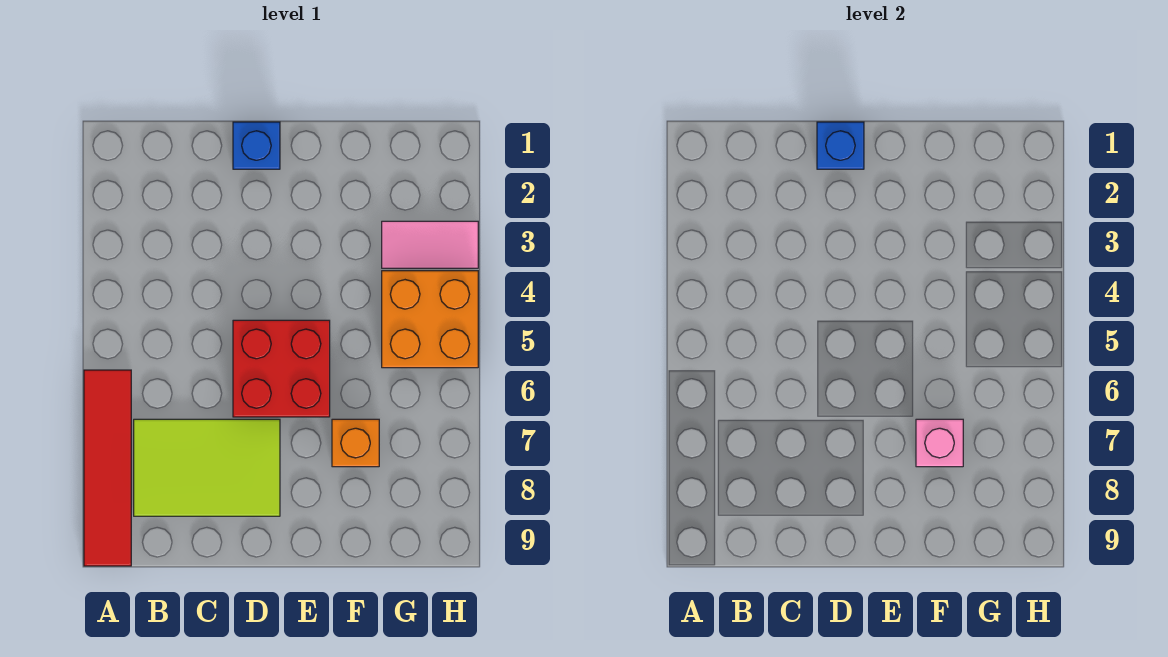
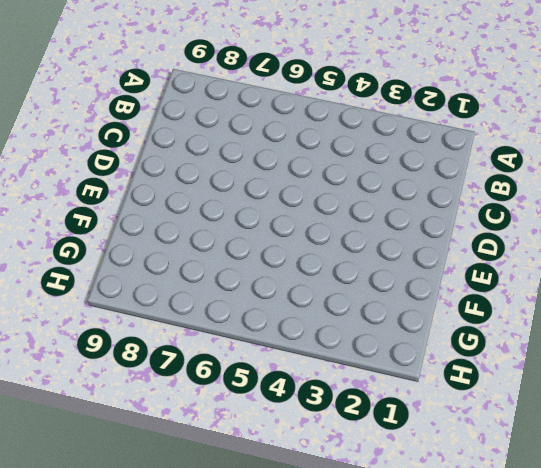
none -> red 1x4 tile [84,370,131,566]
none -> lime 2x3 tile [134,419,280,516]

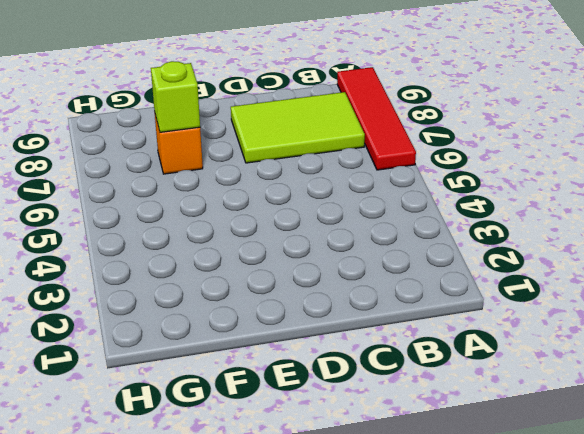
lime 1x1 brick [151,61,200,132] -> pink 1x1 brick [916,419,963,467]
none -> blue 1x1 brick [233,122,280,169]
none -> red 2x2 brick [233,320,330,417]

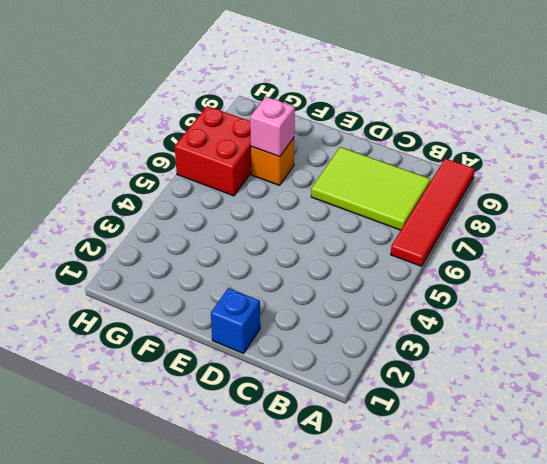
red 2x2 brick [175,106,251,196] -> red 2x2 brick moved to [233,320,330,417]
none -> pink 1x2 tile [382,221,478,268]
none -> orange 2x2 brick [382,271,478,368]

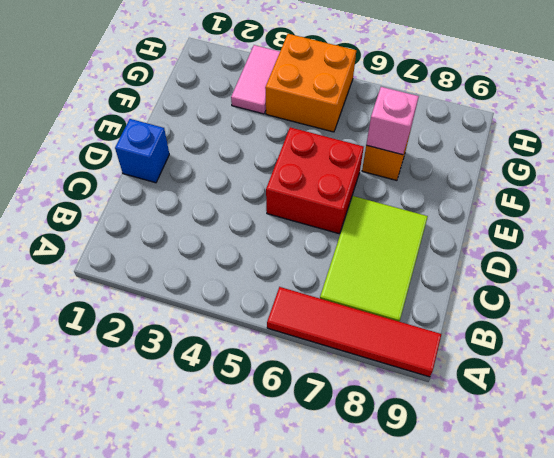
none -> blue 1x1 brick [817,122,864,169]

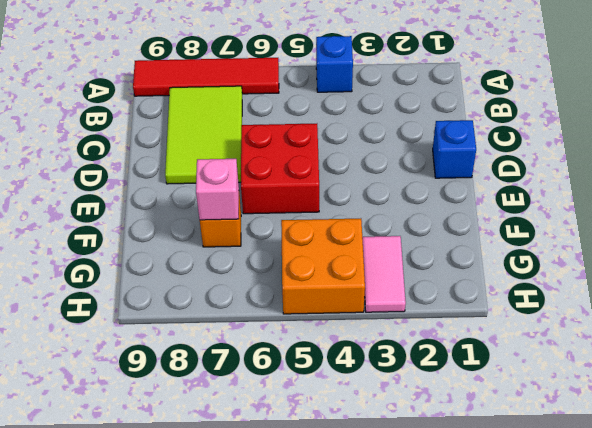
blue 1x1 brick [316,36,353,92] -> blue 1x1 brick moved to [817,122,864,169]

